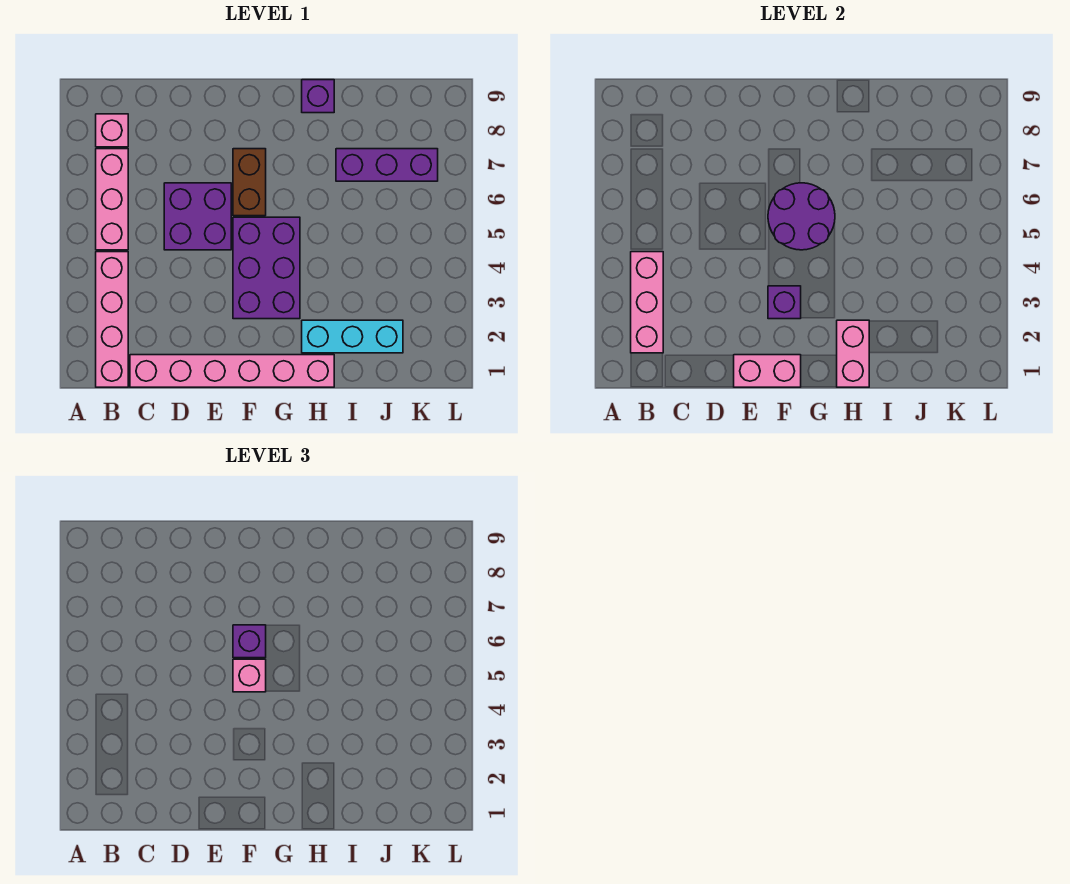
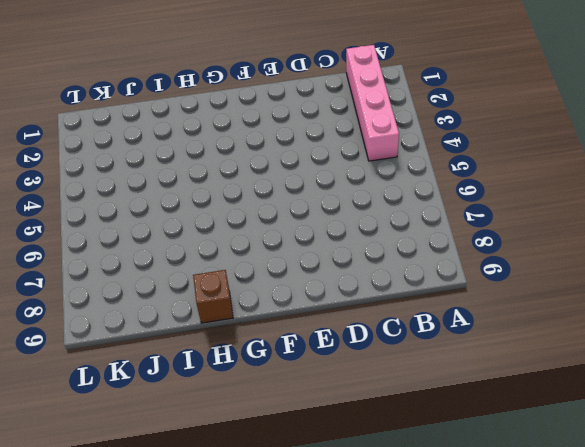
brown 1x1 brick [193,270,233,323] -> purple 1x1 brick [302,80,334,113]
none -> pink 1x3 brick [96,149,128,250]
none -> pink 1x1 brick [96,114,128,147]
none -> pink 1x6 brick [130,355,334,387]

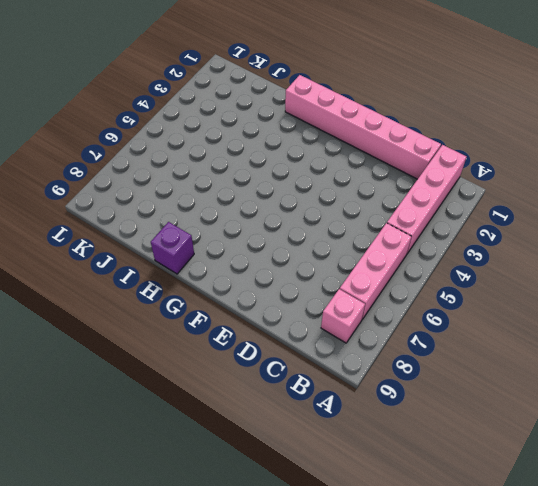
none -> purple 2x2 brick [164,183,231,250]
none -> purple 2x3 brick [233,217,300,319]
none -> brown 1x2 brick [233,149,266,216]

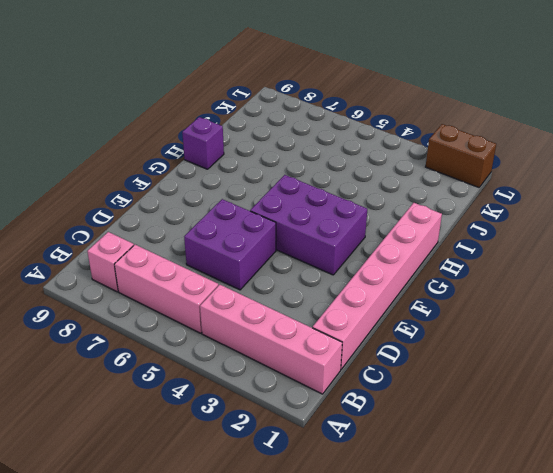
brown 1x2 brick [426,124,496,187] -> brown 1x2 brick moved to [233,149,266,216]
none -> cyan 1x3 brick [302,320,403,353]
none -> purple 1x3 brick [336,149,438,181]
none -> pink 1x3 brick [631,252,663,353]

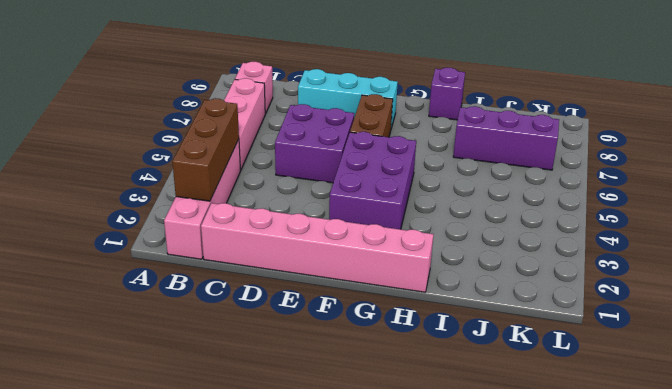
brown 1x3 brick [172,99,239,201] -> pink 1x3 brick [631,252,663,353]
cyan 1x3 brick [298,69,398,128] -> cyan 1x3 brick moved to [302,320,403,353]
none -> pink 1x2 brick [734,355,801,387]
none -> purple 1x1 brick [768,286,801,319]
none -> purple 2x2 round brick [768,183,835,250]

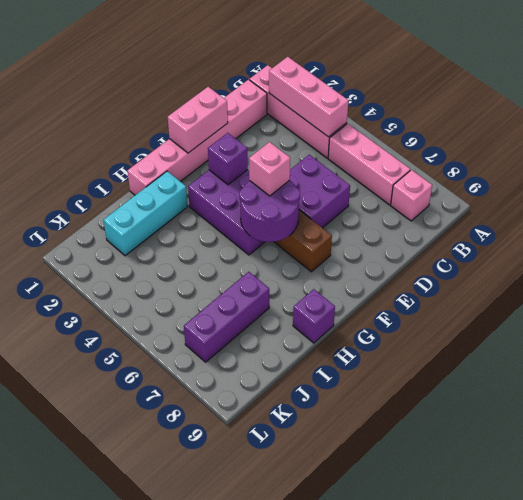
none -> pink 1x2 brick [837,320,869,387]
none -> purple 1x1 brick [233,625,266,658]

